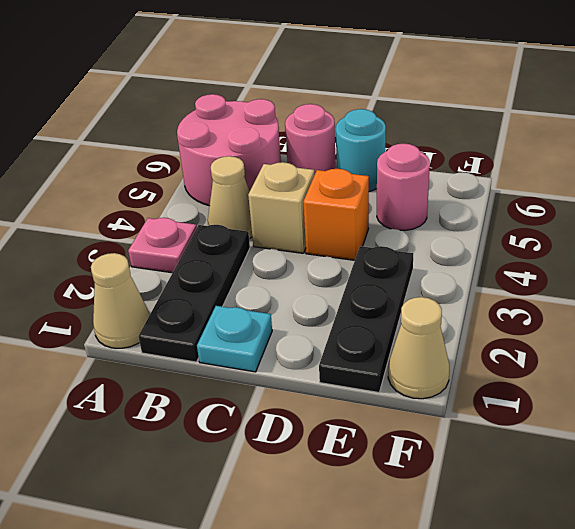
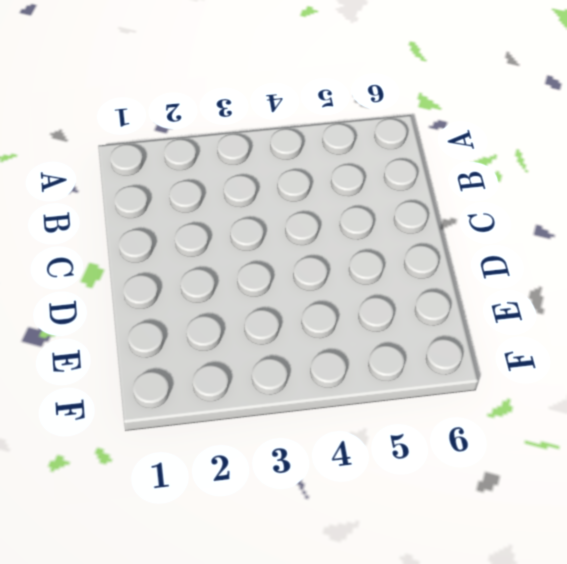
none -> tan 1x1 cone [91,253,150,348]
none -> pink 1x1 plate [128,218,197,273]
none -> pink 2x2 round brick [177,94,281,206]

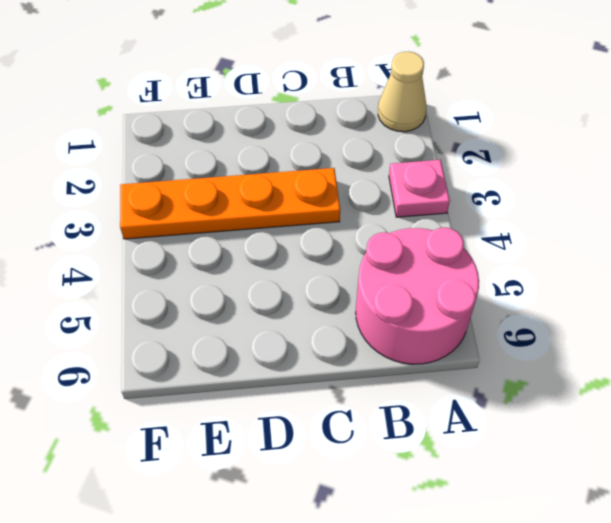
orange 1x4 plate [120,168,340,239] -> black 1x3 plate [319,246,413,392]
none -> black 1x3 plate [138,225,250,362]
none -> tan 1x1 cone [208,156,252,239]
none -> cyan 1x1 plate [197,306,272,372]

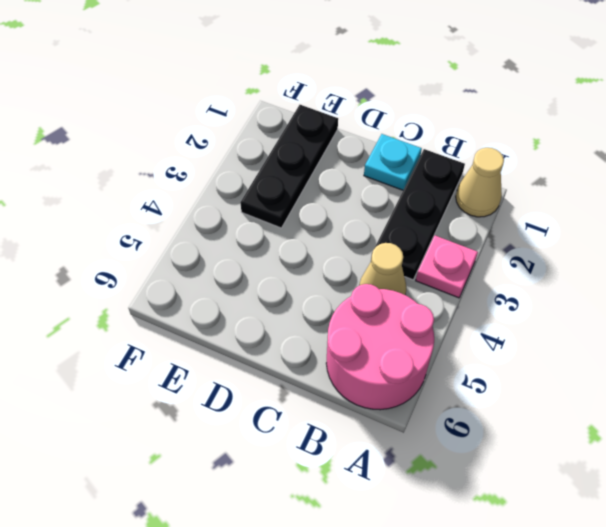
none -> tan 1x1 brick [248,162,314,253]
none -> pink 1x1 round brick [285,104,336,175]
none -> orange 1x1 brick [303,169,369,260]

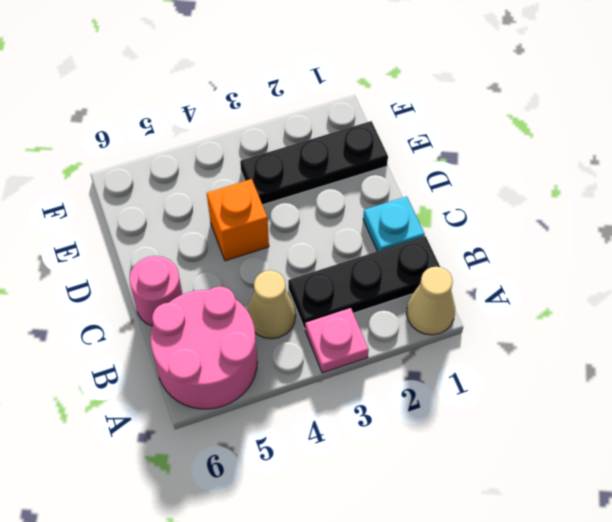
none -> tan 1x1 brick [248,162,314,253]
none -> cyan 1x1 round brick [336,109,386,191]
none -> pink 1x1 round brick [377,143,430,230]

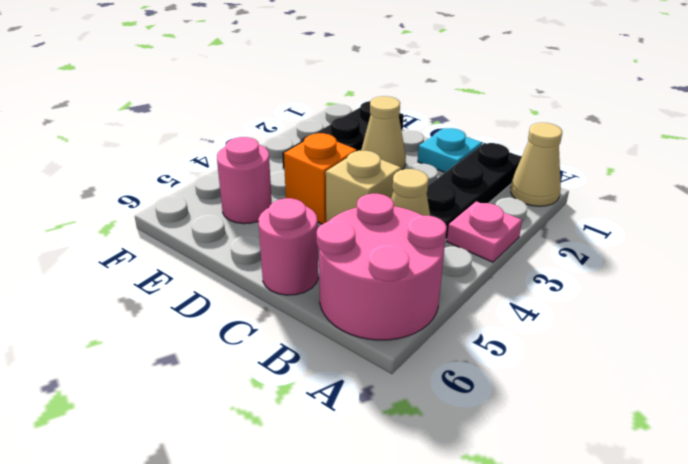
tan 1x1 cone [361,96,406,170] -> tan 1x1 cone moved to [388,297,449,399]
none -> cyan 1x1 round brick [336,109,386,191]

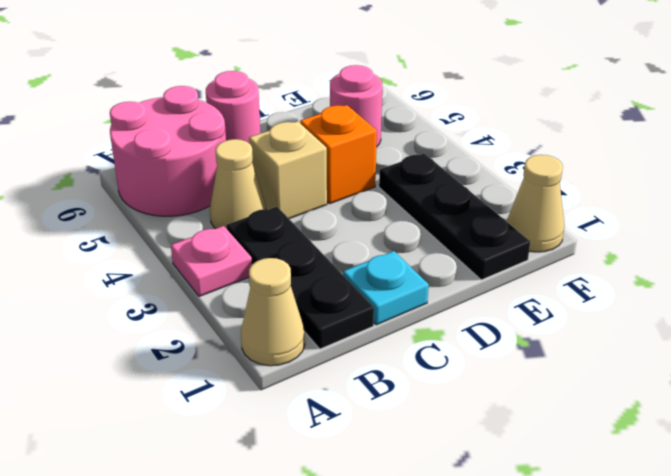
none -> cyan 1x1 round brick [336,109,386,191]

